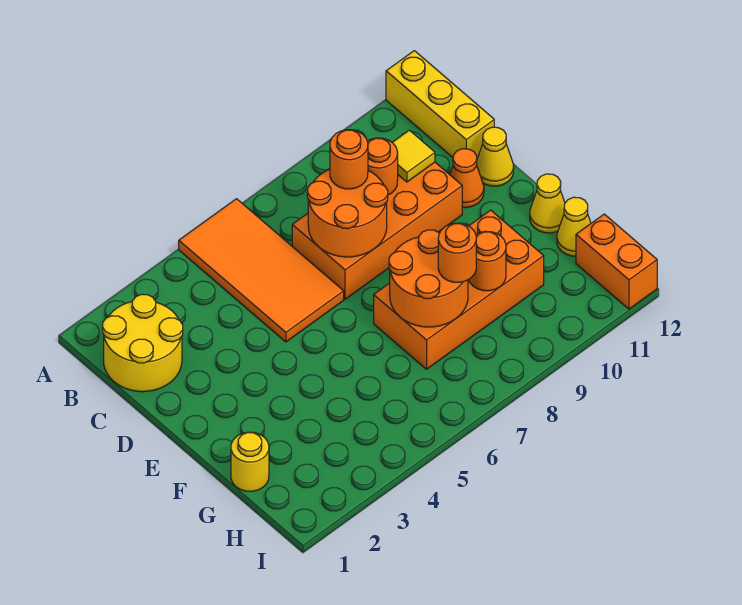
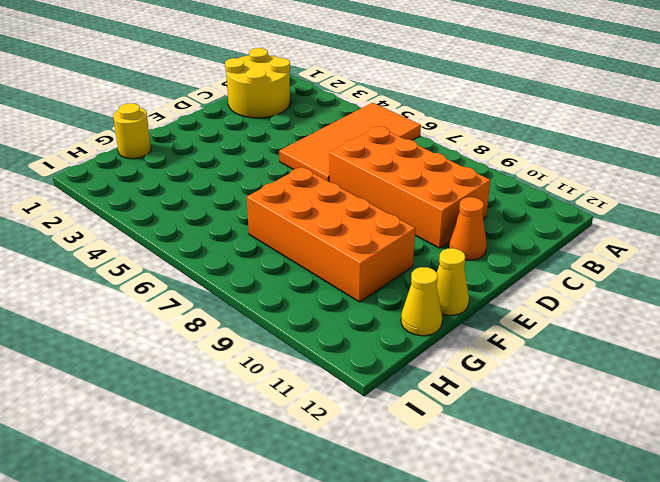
none -> yellow 1x3 brick [386,51,494,158]
none -> yellow 1x1 cone [476,127,514,186]
none -> orange 1x2 brick [576,214,657,309]

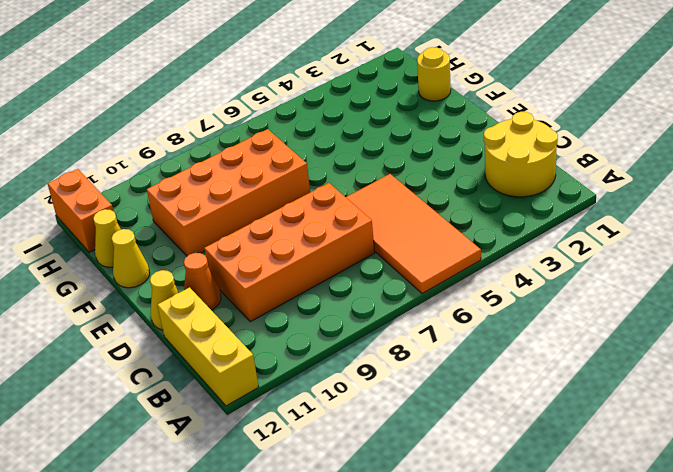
none -> orange 2x2 round brick [307,169,388,257]
none -> orange 1x1 round brick [367,138,398,195]
none -> yellow 1x1 tile [392,130,435,182]

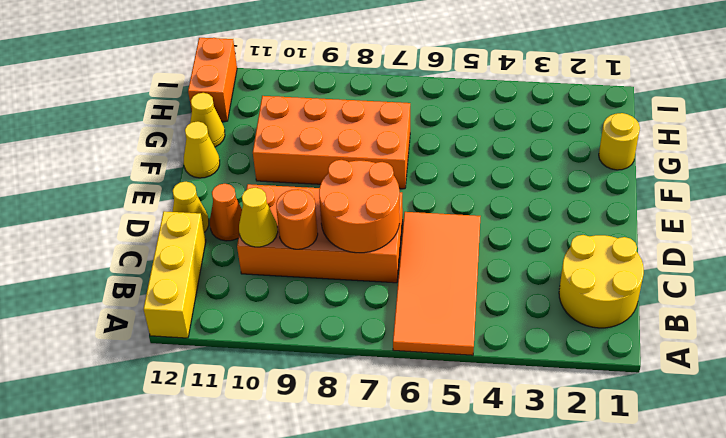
yellow 1x1 cone [239,187,278,247] -> yellow 1x1 tile [392,130,435,182]
none -> orange 2x2 round brick [389,230,468,327]
none -> orange 1x1 round brick [469,231,506,291]
none -> orange 1x1 round brick [330,130,368,189]

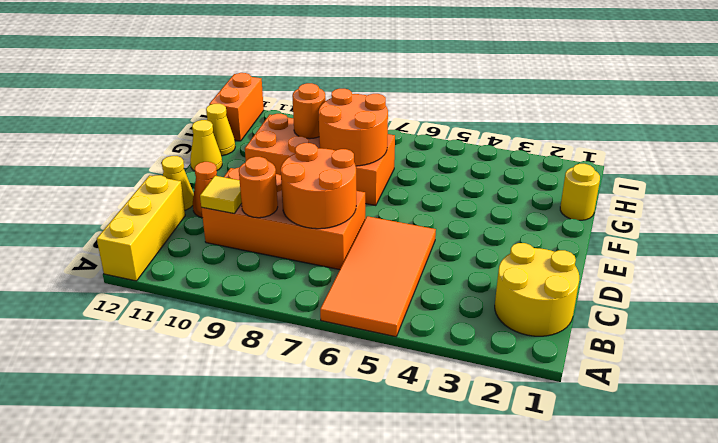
none -> orange 1x1 round brick [330,130,368,189]
none -> orange 1x1 round brick [438,223,476,282]

